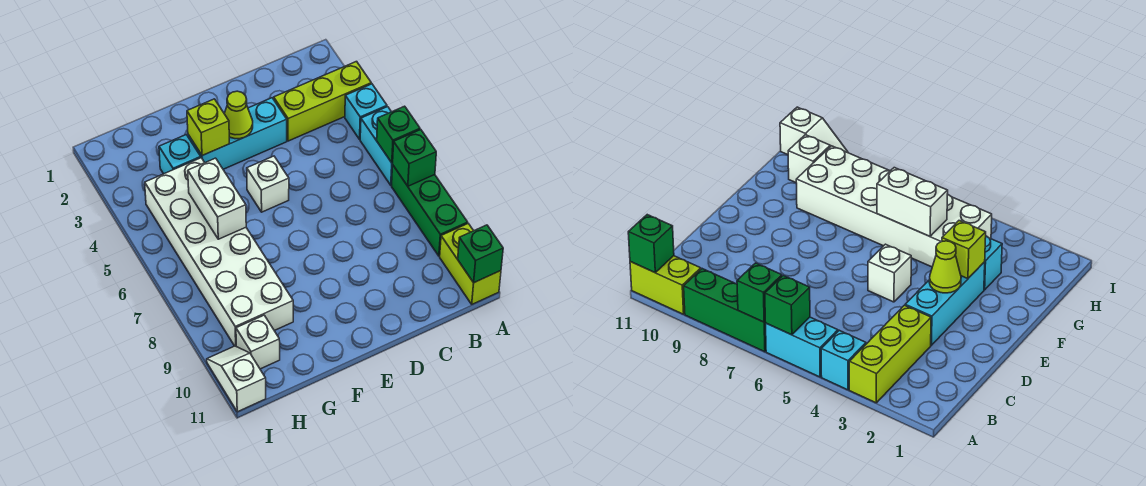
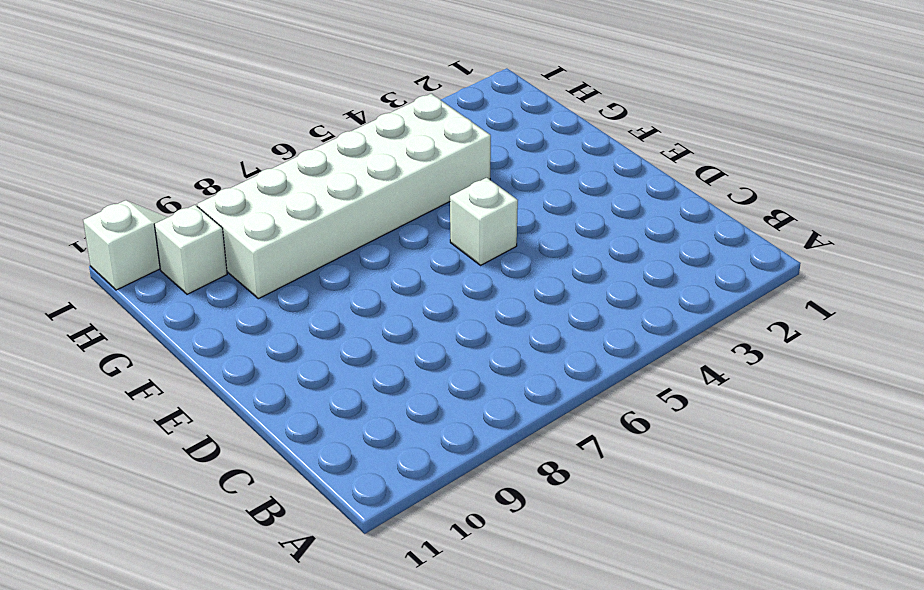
none -> lime 1x3 brick [274,62,371,141]
none -> cyan 1x1 brick [345,84,387,139]
none -> cyan 1x2 brick [360,107,393,185]

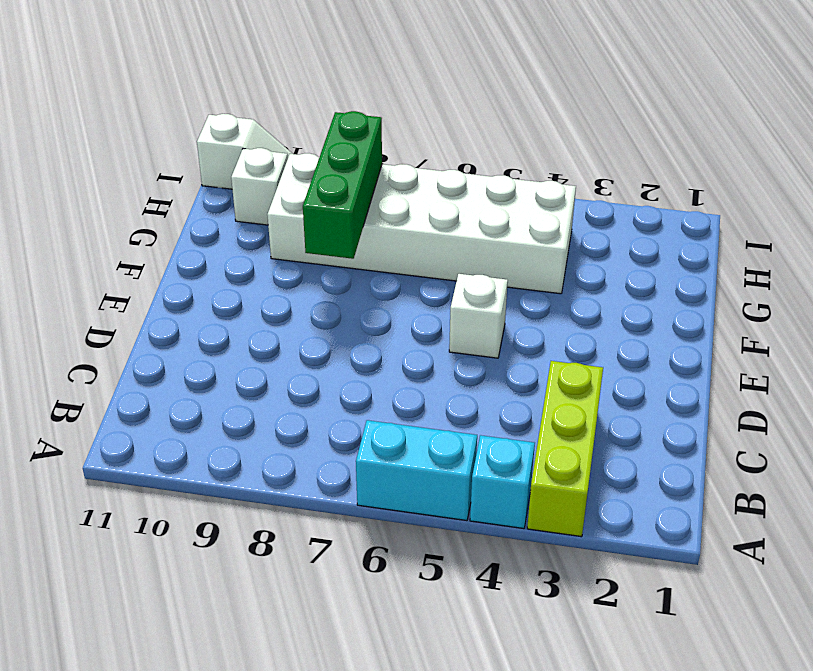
green 1x3 brick [303,111,382,259] -> green 1x3 brick turned to [392,166,468,256]
none -> lime 1x2 brick [440,224,501,304]
none -> cyan 1x3 brick [188,98,287,169]
none -> cyan 1x1 brick [159,135,201,174]

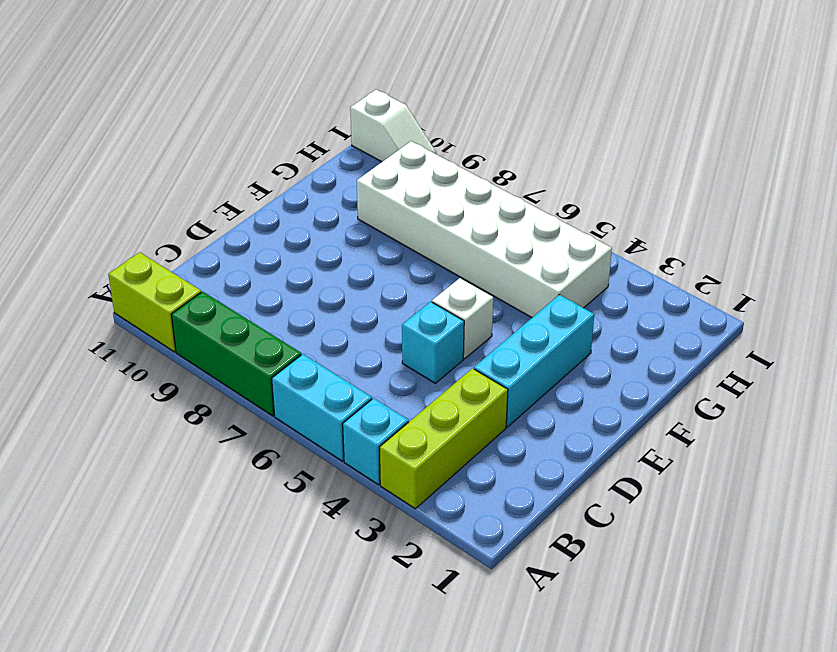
cyan 1x1 brick [402,302,464,383] -> cyan 1x1 brick moved to [159,135,201,174]
none -> white 1x1 brick [236,315,280,369]
none -> green 1x1 brick [377,106,420,163]
none -> green 1x1 brick [393,130,436,186]

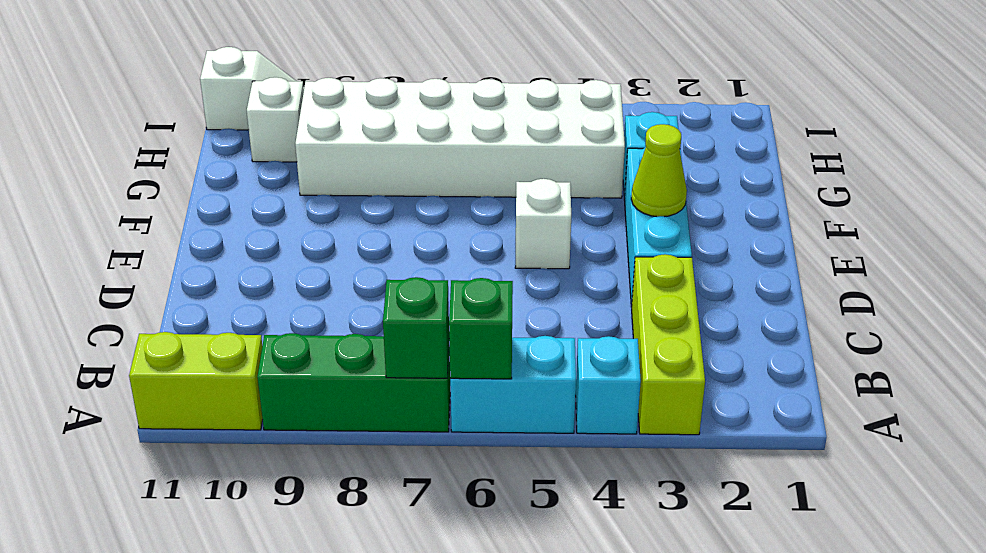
none -> green 1x1 brick [458,225,503,283]
none -> lime 1x1 brick [187,99,230,156]
none -> white 1x2 brick [188,158,246,239]

